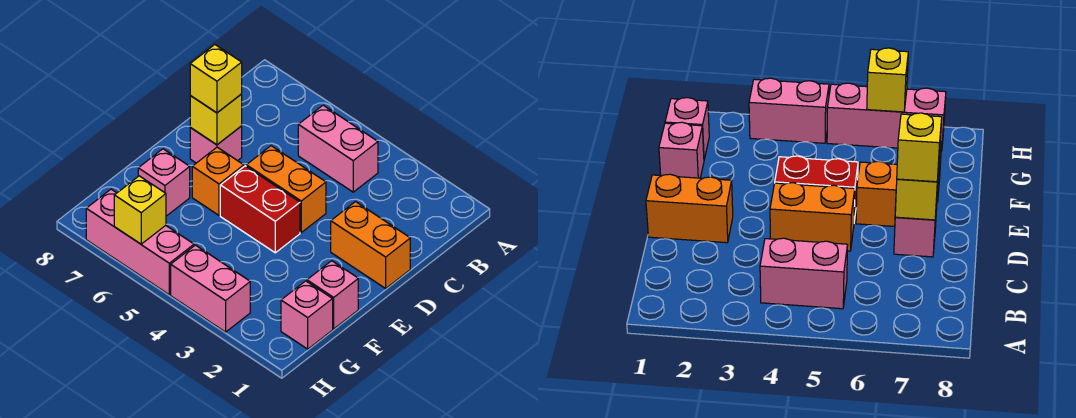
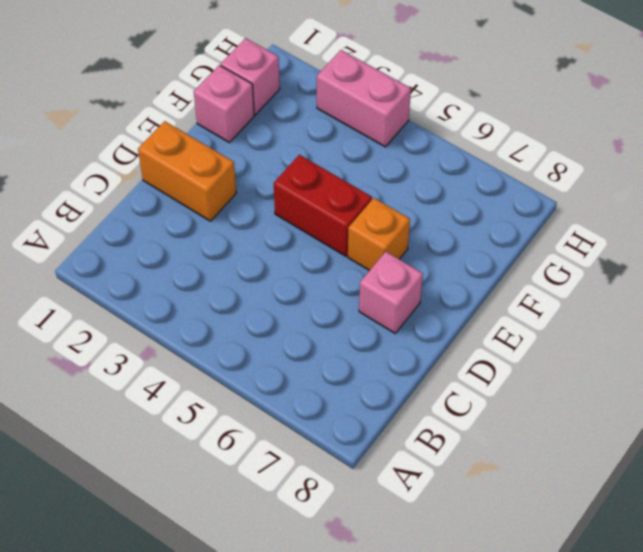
none -> pink 1x2 brick [298,105,378,192]
none -> orange 1x2 brick [246,146,326,232]
none -> pink 1x1 brick [138,149,190,216]

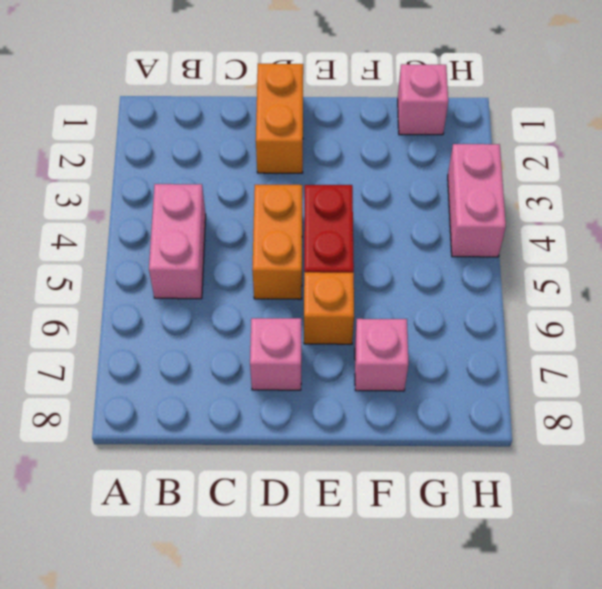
none -> pink 1x1 brick [307,261,358,329]
none -> pink 1x3 brick [86,189,194,295]
none -> yellow 1x1 brick [190,94,242,145]

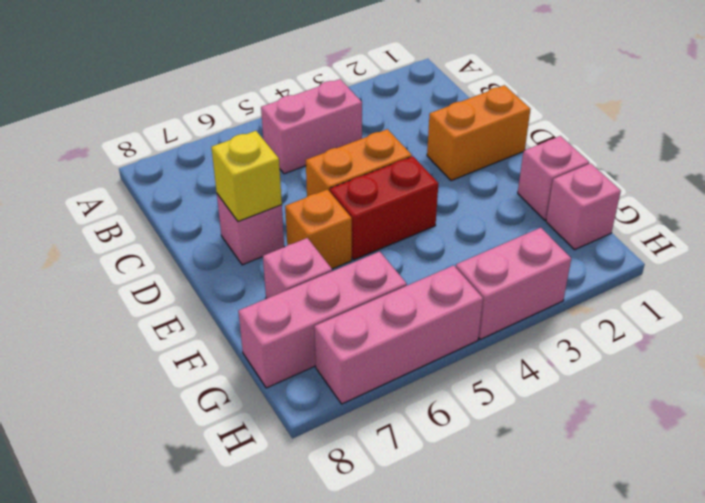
pink 1x3 brick [238,252,407,388] -> none
none -> yellow 1x1 brick [114,176,166,244]
none -> yellow 1x1 brick [190,45,242,113]

